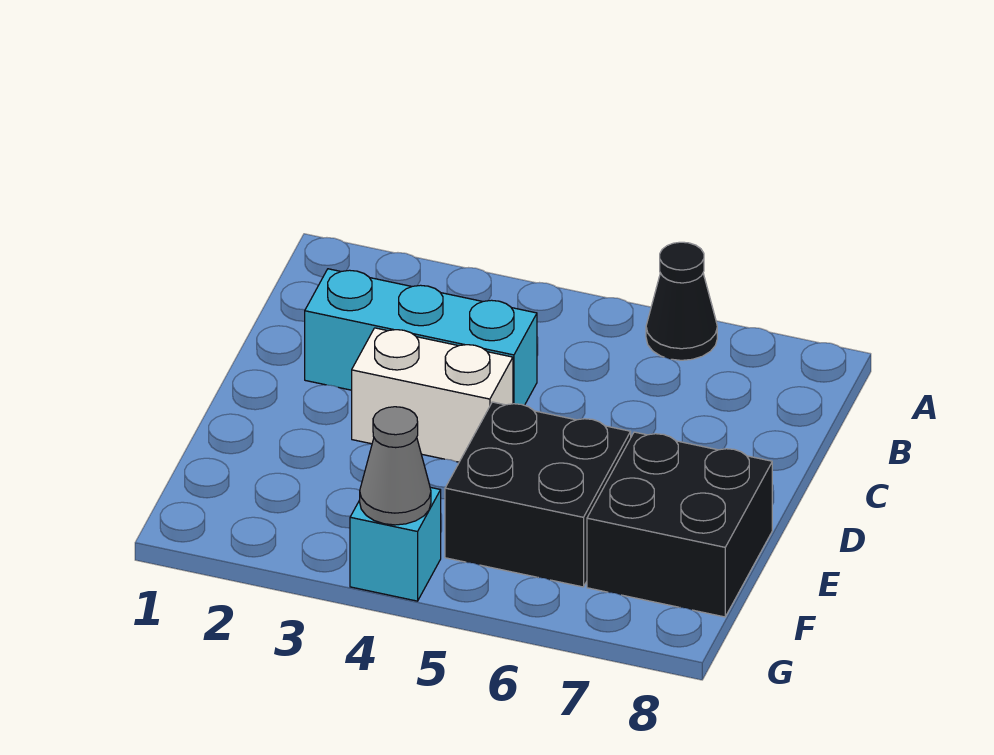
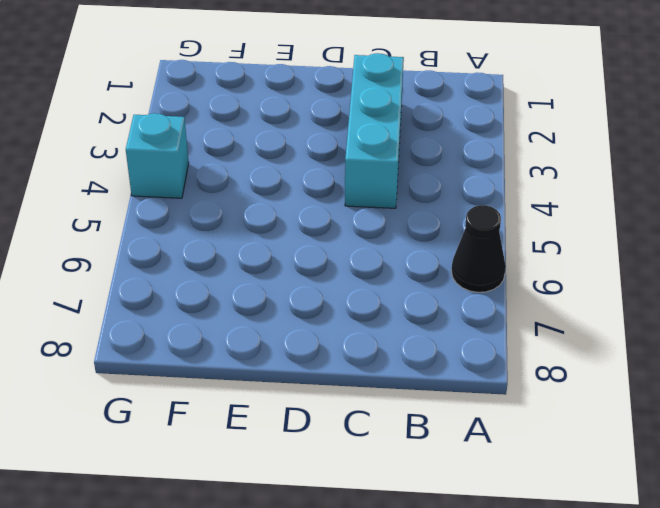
none -> white 1x2 brick [352,328,513,462]
none -> black 2x2 brick [445,402,631,587]

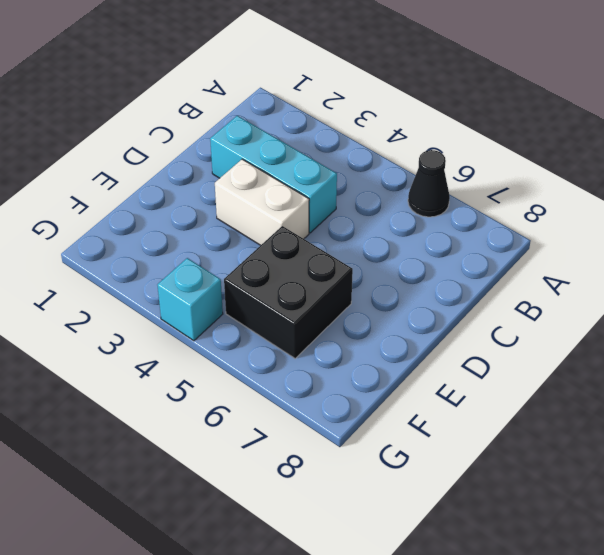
none -> black 2x2 brick [587,432,772,617]
none -> grey 1x1 cone [360,407,431,525]

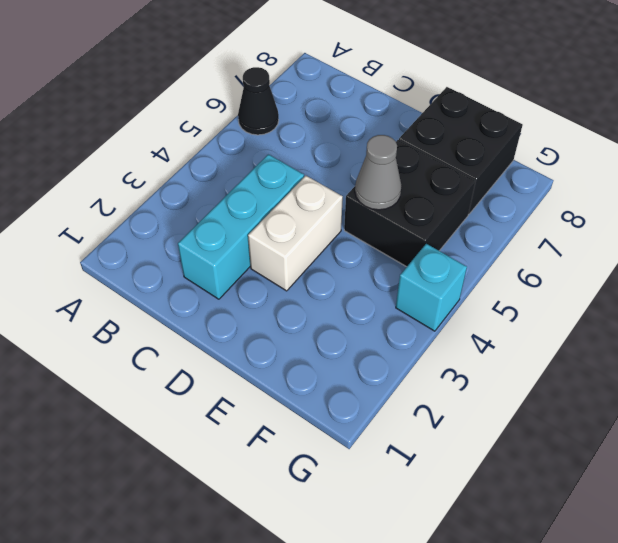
grey 1x1 cone [355,135,402,210] -> grey 1x1 cone moved to [360,407,431,525]

